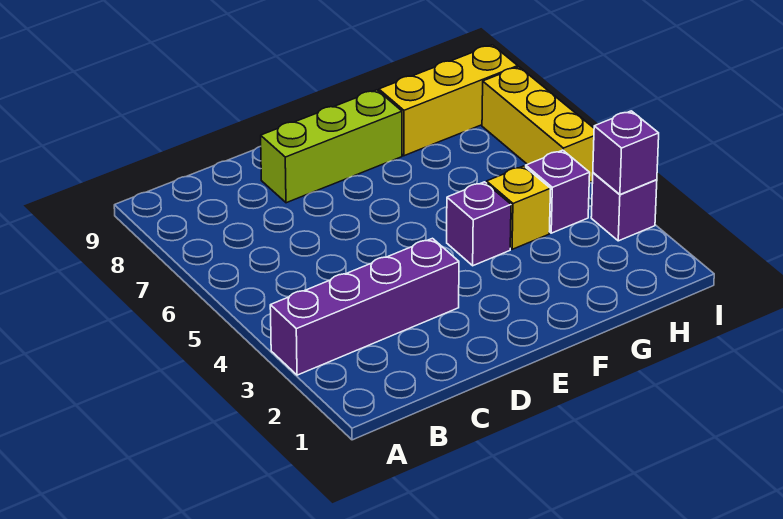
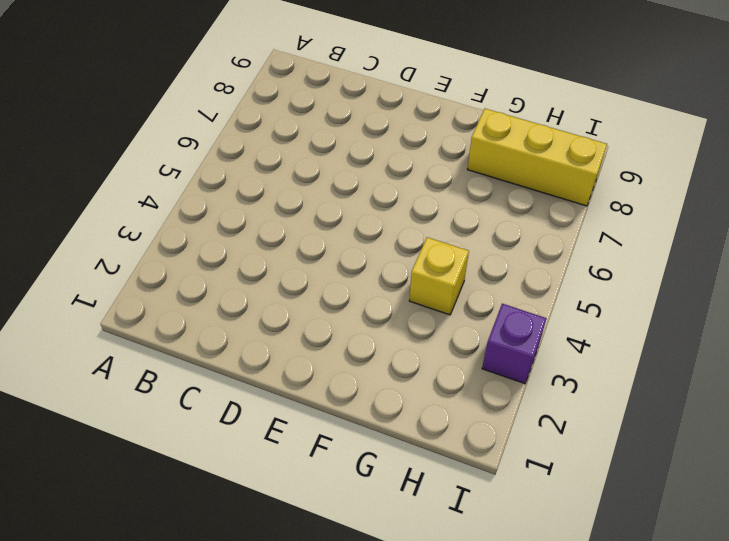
none -> purple 1x4 brick [270,238,459,375]
none -> lime 1x3 brick [261,90,402,203]

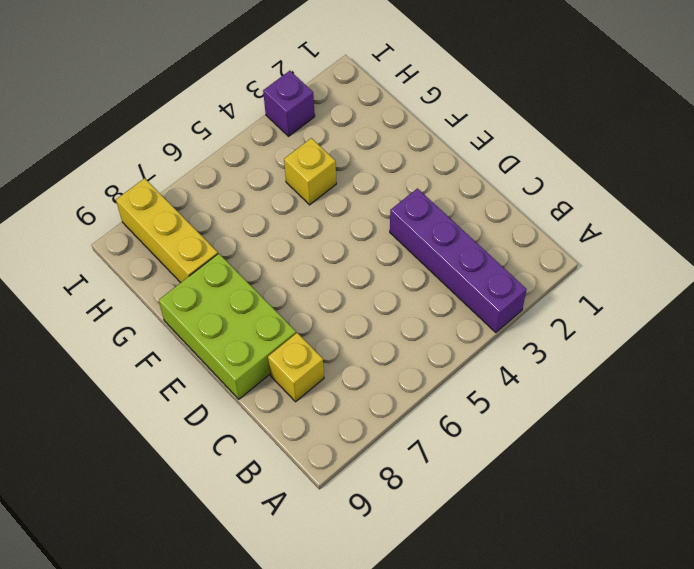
yellow 1x1 brick [268,333,324,402] -> none
lime 2x3 brick [159,253,296,399] -> lime 1x3 brick [261,90,402,203]
none -> purple 1x1 brick [447,182,511,266]
none -> purple 1x1 brick [526,150,590,233]

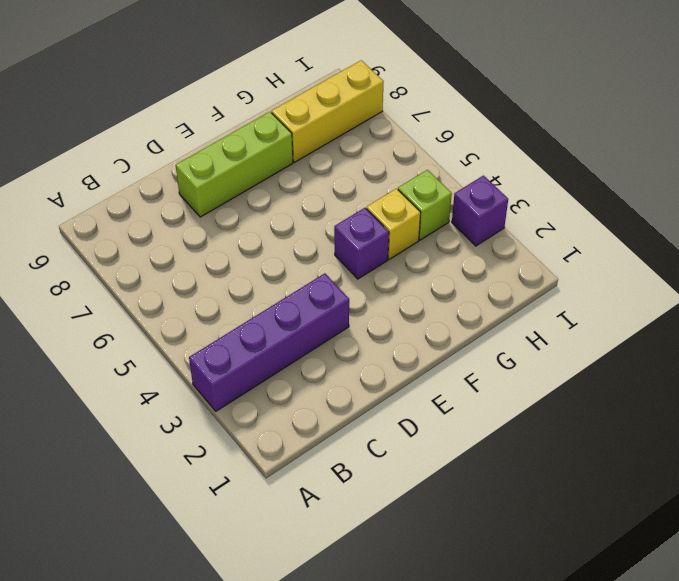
lime 1x1 brick [398,170,452,240] -> purple 1x1 brick [526,150,590,233]
none -> yellow 1x3 brick [482,67,594,183]
none -> purple 1x1 brick [593,111,659,194]

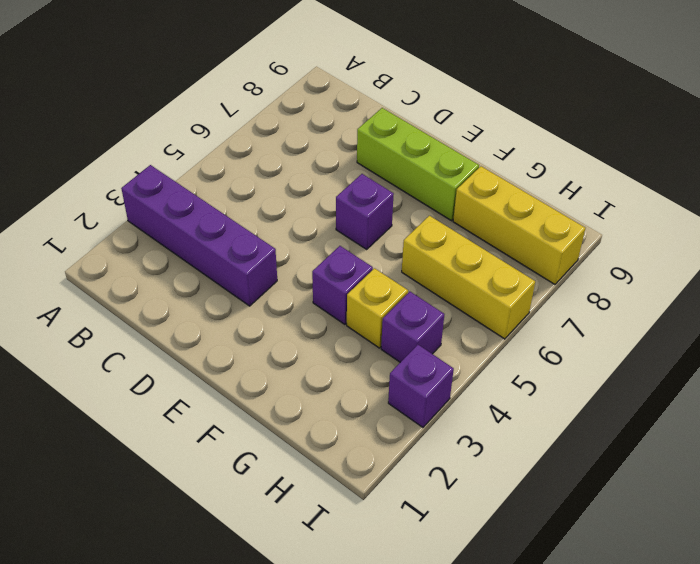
purple 1x1 brick [336,174,394,249] -> purple 1x1 brick moved to [593,111,659,194]
yellow 1x3 brick [402,216,535,339] -> yellow 1x3 brick turned to [482,67,594,183]

